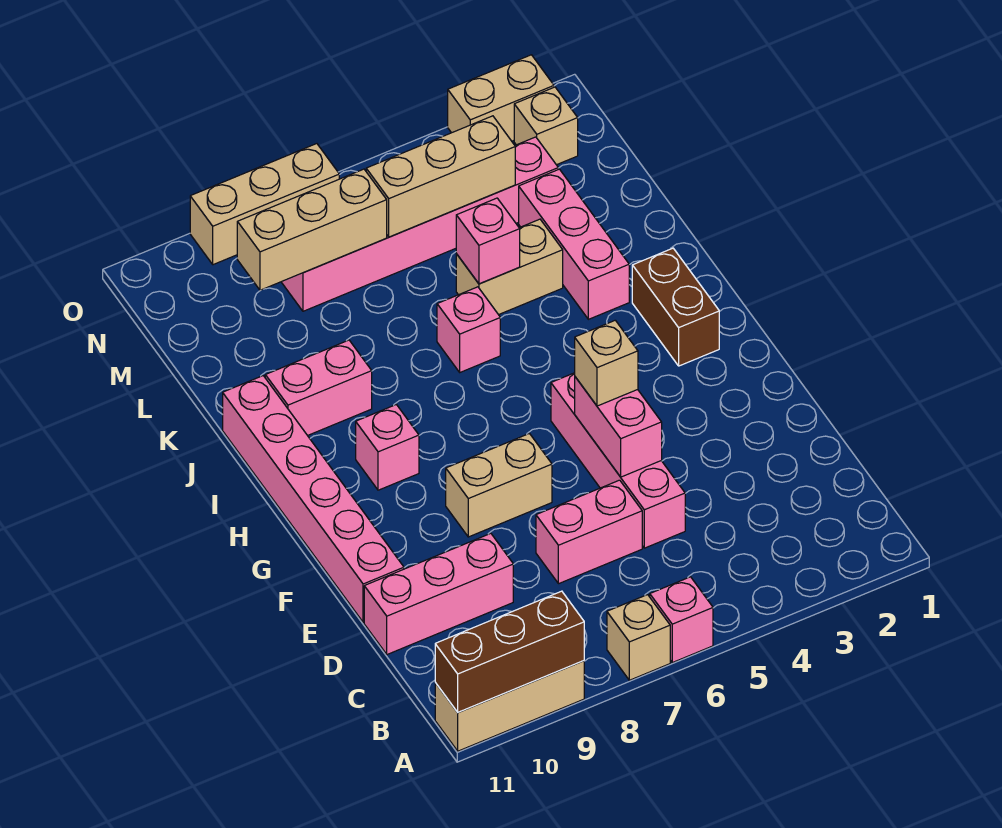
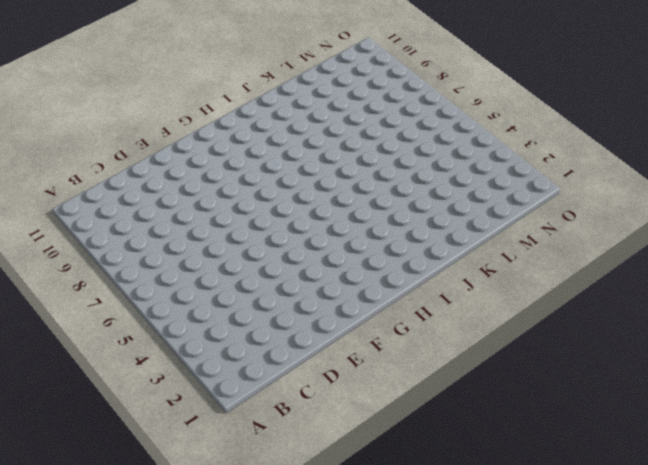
none -> pink 1x1 brick [650,577,713,663]
none -> tan 1x1 brick [607,595,670,680]
none -> tan 1x3 brick [435,661,584,751]

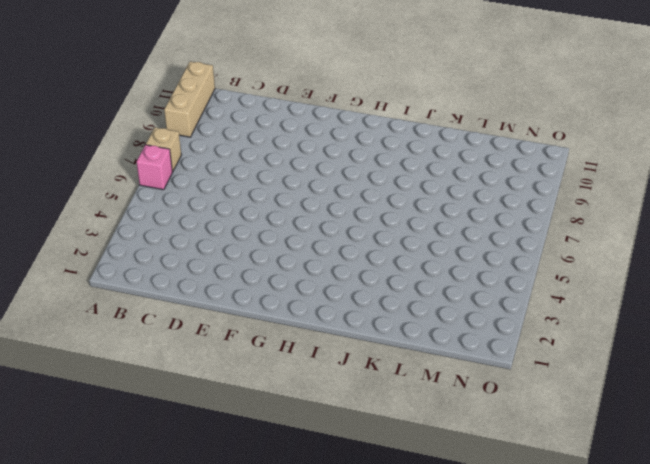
none -> pink 1x4 brick [551,373,685,548]
none -> pink 1x2 brick [536,480,642,584]
none -> pink 1x3 brick [364,533,513,654]

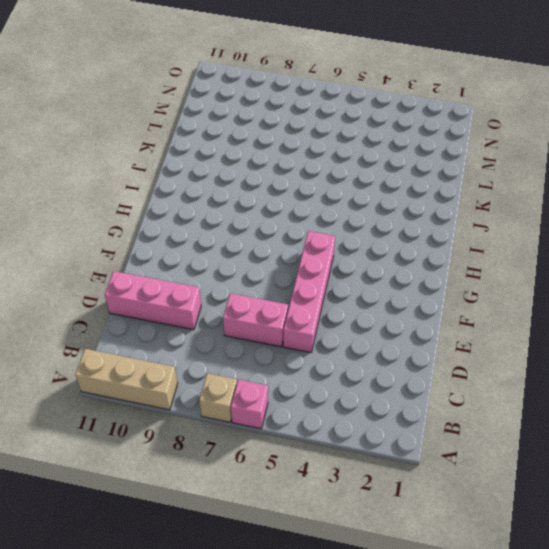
none -> pink 1x6 brick [223,376,404,622]
none -> tan 1x2 brick [446,434,552,537]
none -> brown 1x2 brick [632,248,719,366]

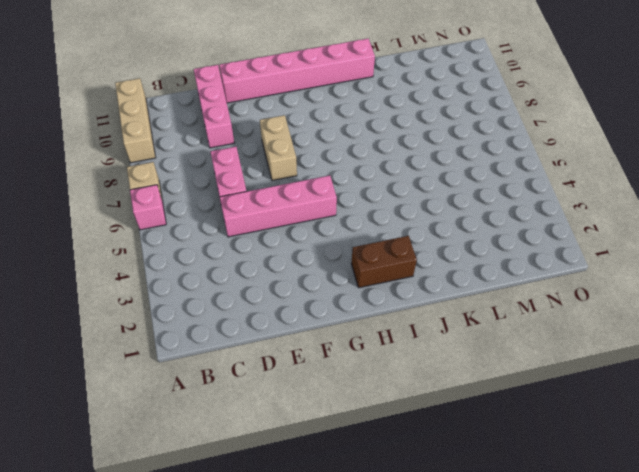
none -> pink 1x1 brick [356,405,419,490]
none -> pink 1x3 brick [519,169,629,319]
none -> pink 1x1 brick [437,287,500,372]

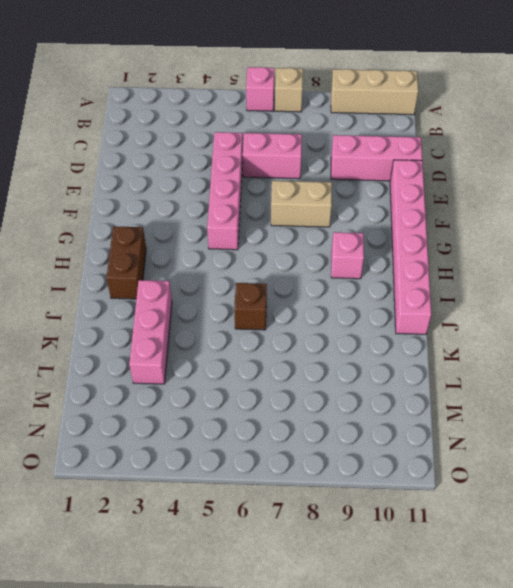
brown 1x1 brick [234,283,267,330] -> pink 1x1 brick [437,287,500,372]
none -> pink 1x2 brick [265,340,372,435]
none -> tan 1x2 brick [456,219,563,315]
none -> pink 1x6 brick [282,137,558,311]

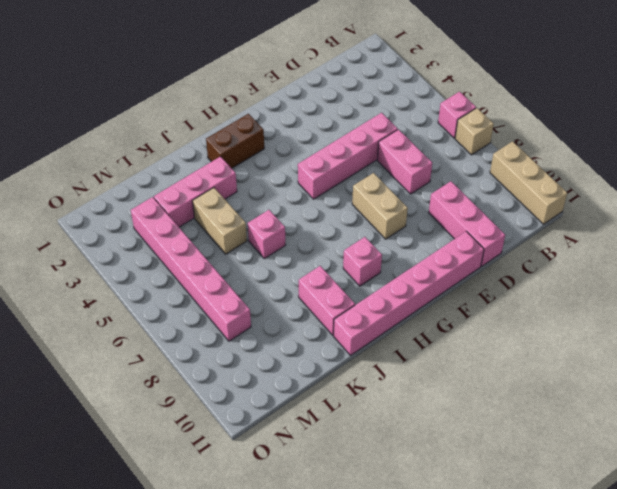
none -> tan 1x1 brick [514,87,578,165]
none -> tan 1x2 brick [448,55,554,141]
none -> tan 1x3 brick [190,144,339,265]

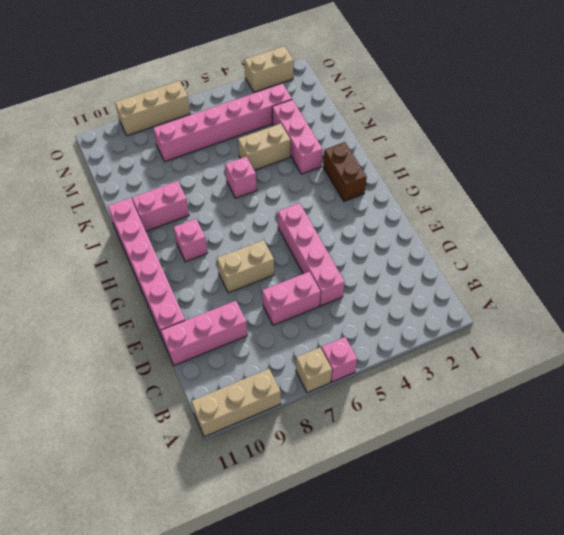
none -> tan 1x1 brick [514,87,578,165]
none -> brown 1x3 brick [435,591,584,712]
none -> pink 1x2 brick [575,377,662,477]

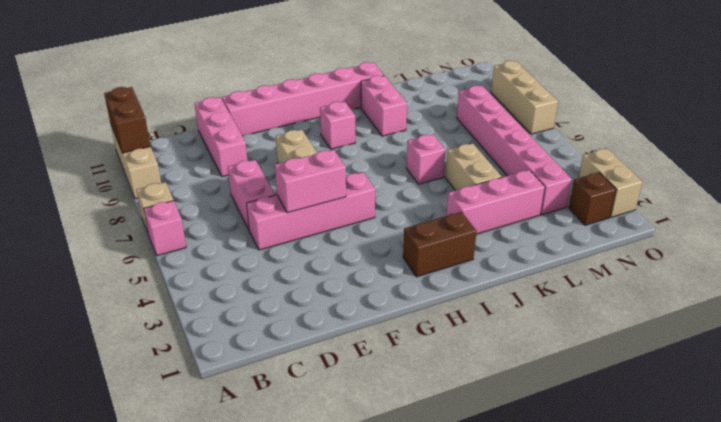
brown 1x2 brick [104,87,151,153] -> brown 1x3 brick [435,591,584,712]
brown 1x1 brick [569,173,616,225] -> tan 1x1 brick [514,87,578,165]
none -> pink 1x1 brick [456,198,520,284]
none -> tan 1x3 brick [366,116,515,237]
none -> tan 1x3 brick [237,169,387,290]

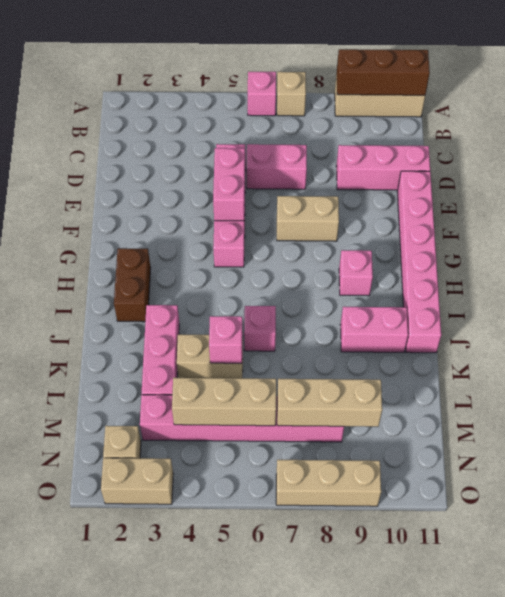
none -> tan 1x1 brick [575,320,638,406]

